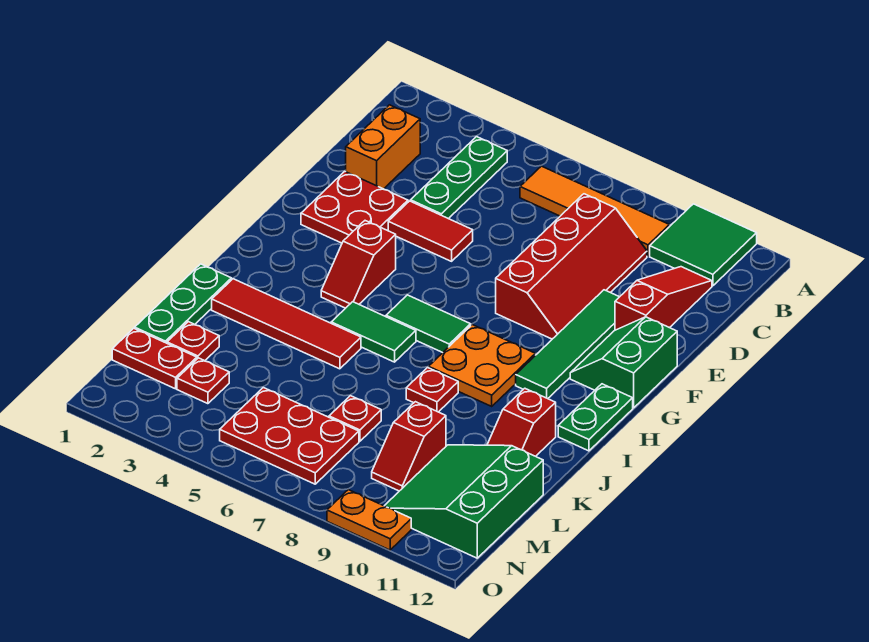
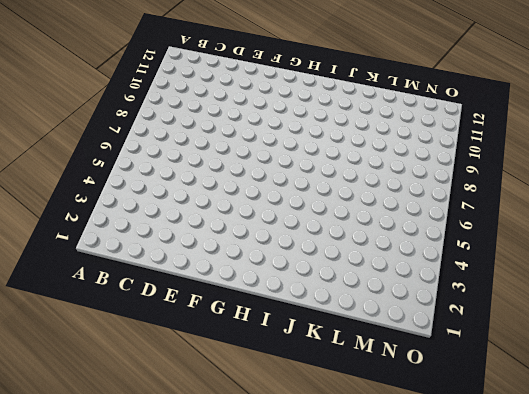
none -> green 2x2 tile [650,204,757,286]
none -> green 1x3 plate [411,137,507,219]
none -> orange 1x4 tile [520,166,669,256]

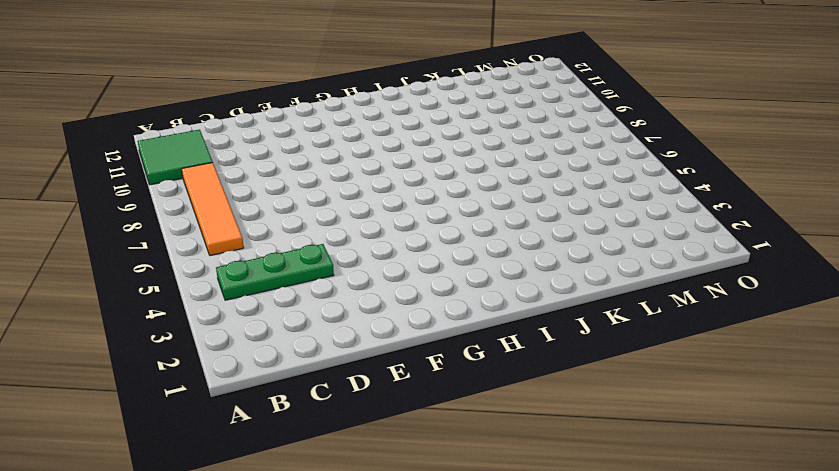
none -> orange 1x2 brick [346,105,420,189]
none -> red 2x4 slope [496,194,647,339]
none -> red 1x3 slope [615,267,712,330]

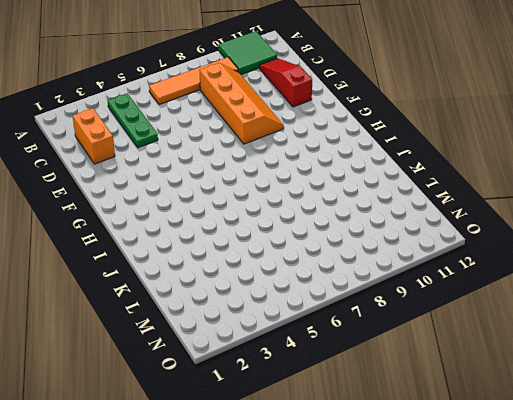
orange 2x4 slope [199,63,284,144] -> red 2x4 slope [496,194,647,339]
none -> red 2x2 plate [301,171,408,243]
none -> red 1x2 tile [388,201,473,261]
none -> green 1x4 tile [516,290,619,399]

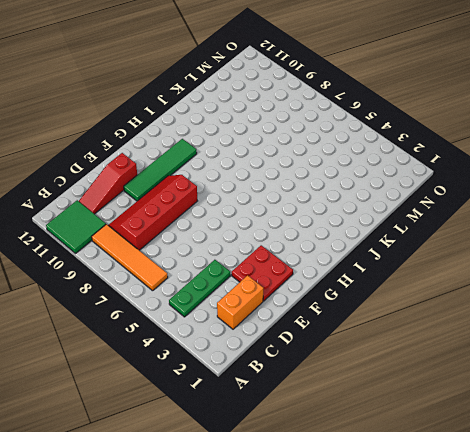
none -> red 1x2 tile [388,201,473,261]
none -> green 2x2 slope [570,317,677,408]
none -> red 1x2 slope [321,221,396,308]

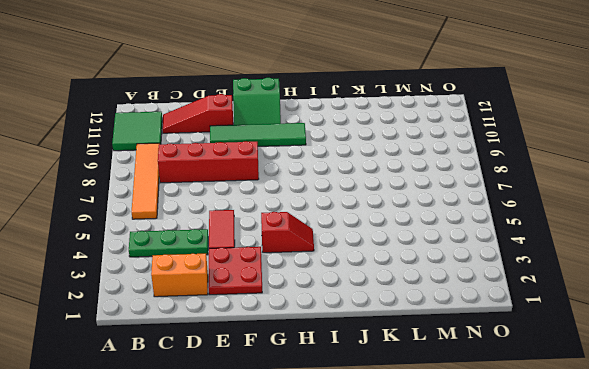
none -> green 1x2 tile [386,295,471,353]
none -> orange 2x2 plate [429,325,535,406]
none -> green 1x2 plate [558,384,633,451]

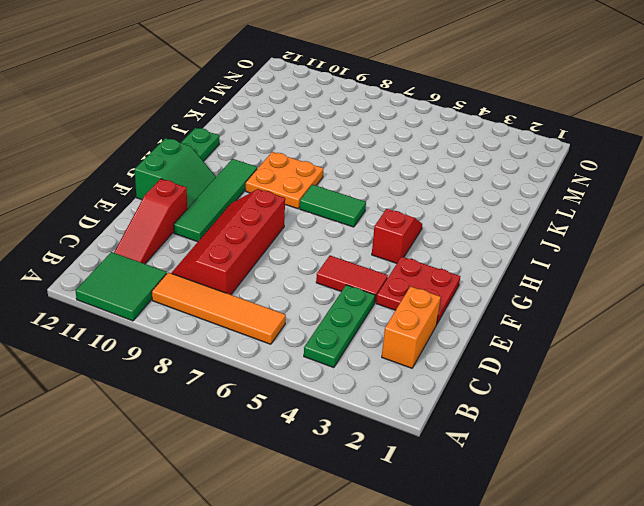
none -> green 1x2 tile [331,302,416,362]
none -> green 1x3 plate [135,264,231,343]
none -> red 1x4 tile [212,279,361,369]

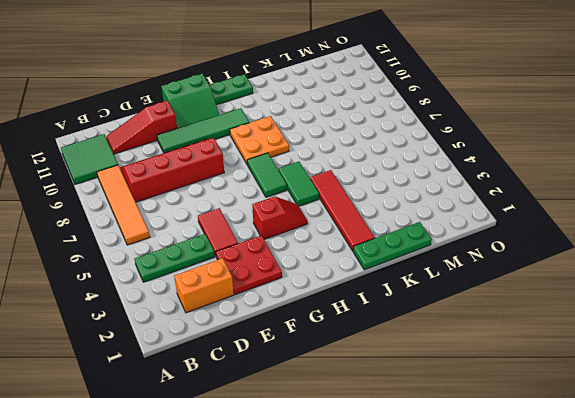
none -> red 1x1 plate [406,368,458,412]
none -> red 1x2 slope [487,388,556,456]
none -> red 1x1 plate [167,322,219,361]

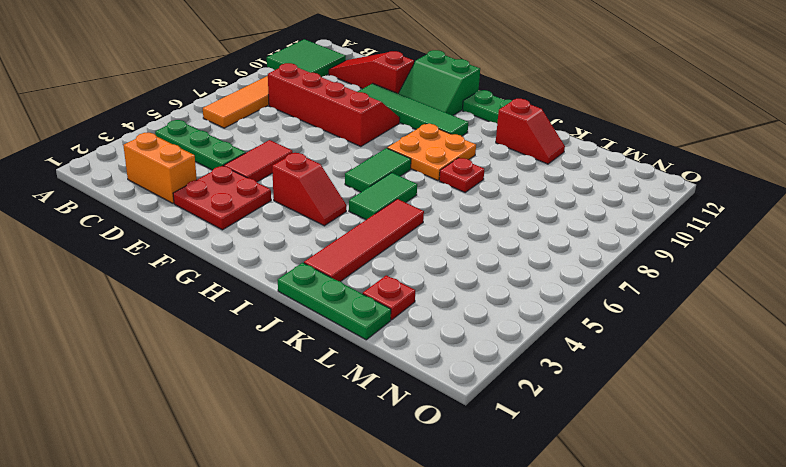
none -> red 1x1 plate [329,396,381,441]
none -> red 1x2 slope [372,402,446,491]
none -> green 3x3 slope [385,445,543,558]

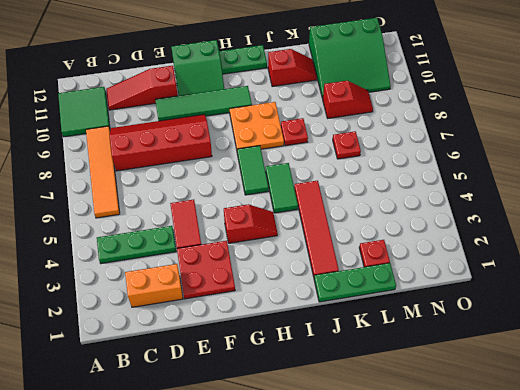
none -> red 1x2 plate [112,328,197,389]
none -> red 1x1 plate [177,358,229,404]
none -> red 2x3 plate [220,388,359,484]

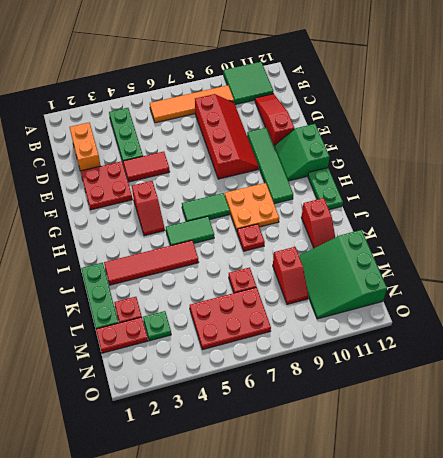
green 1x1 plate [143,311,171,341] -> red 1x1 plate [177,358,229,404]
none -> orange 1x2 plate [327,490,411,550]

